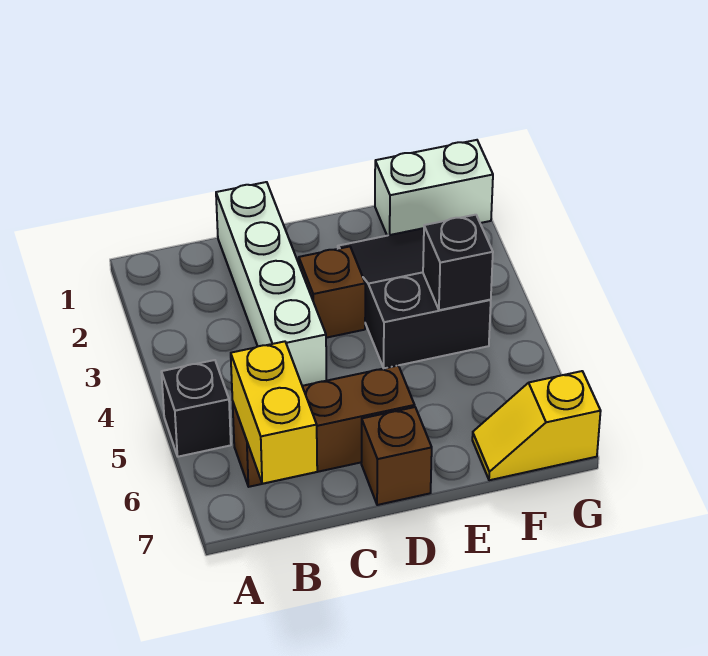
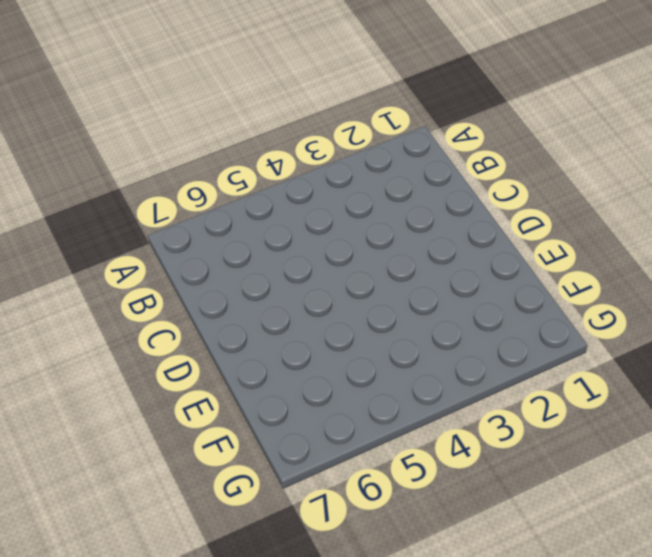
none -> black 1x1 brick [162,360,231,457]
none -> brown 1x3 brick [233,365,415,487]

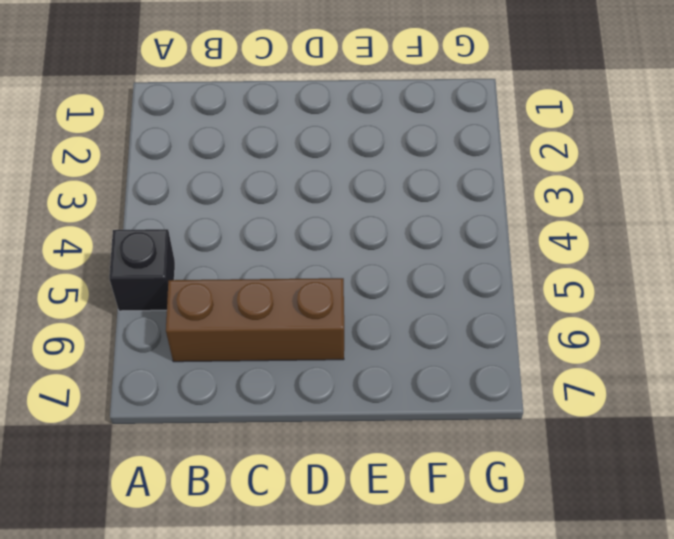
none -> white 1x4 brick [216,182,326,386]
none -> brown 1x1 brick [299,247,365,338]

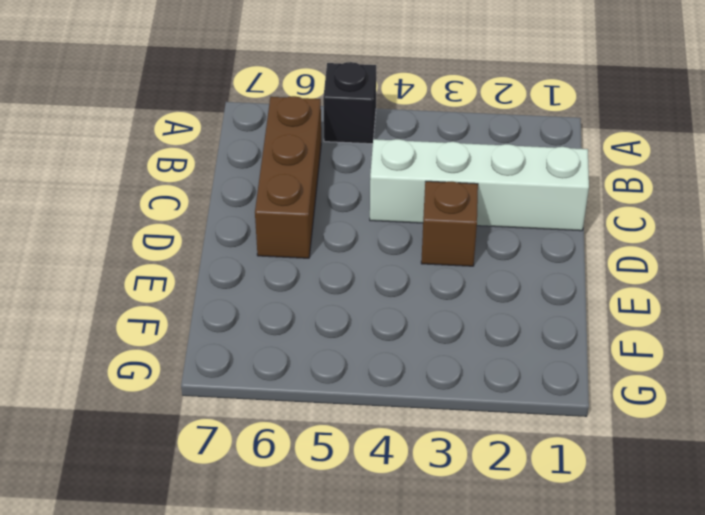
none -> brown 1x1 brick [361,407,432,505]
none -> black 2x3 slope [338,228,491,368]

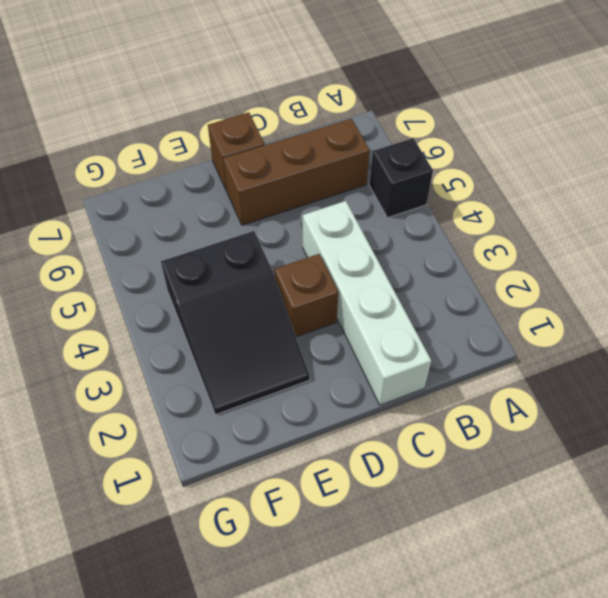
none -> white 1x2 brick [375,140,493,236]
none -> yellow 1x2 slope [472,371,601,480]

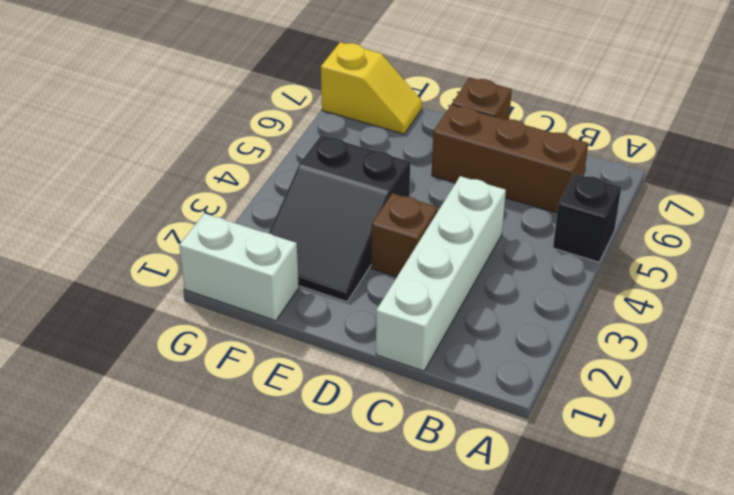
none -> yellow 1x2 brick [231,341,317,484]
none -> black 1x1 brick [423,215,493,310]

